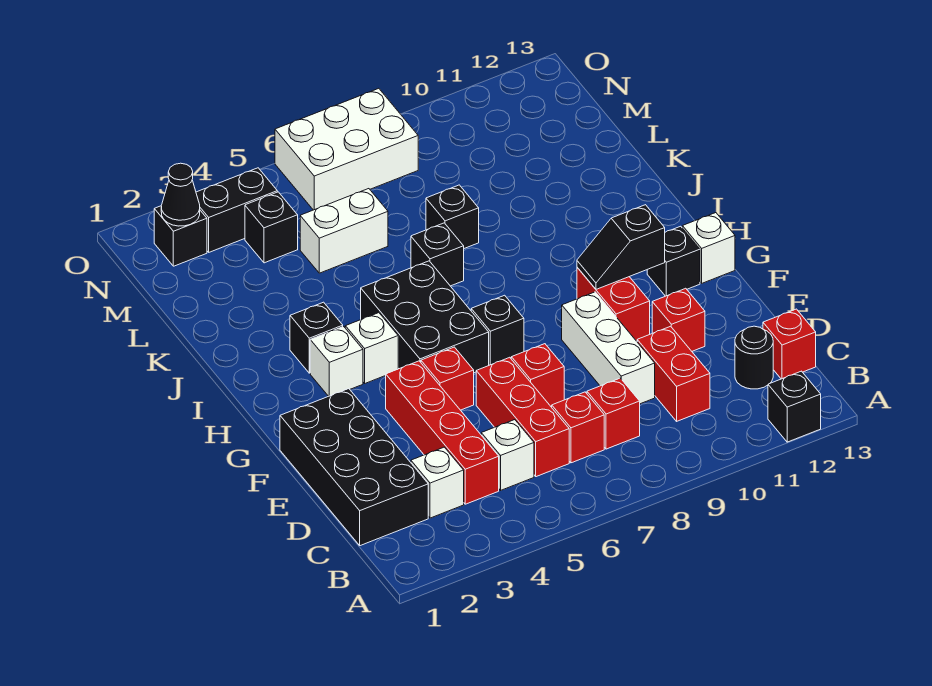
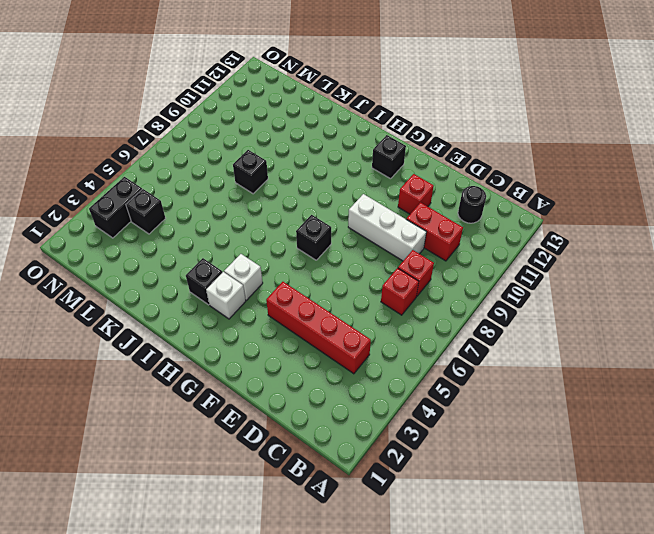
none -> black 1x1 brick [768,371,821,442]
none -> black 2x4 brick [280,389,428,546]
none -> white 1x1 brick [411,447,464,518]
none -> white 1x1 brick [481,420,534,490]

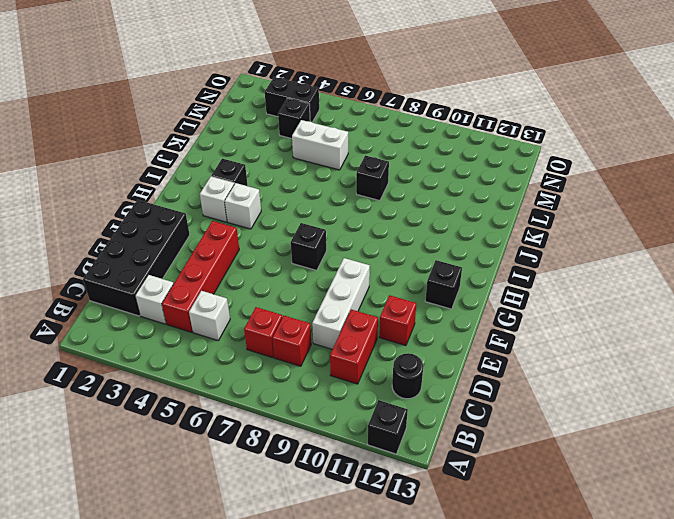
none -> red 1x3 brick [476,357,569,477]
none -> red 1x1 brick [763,309,816,379]
none -> red 1x1 brick [511,344,564,407]
none -> red 1x1 brick [421,347,474,410]

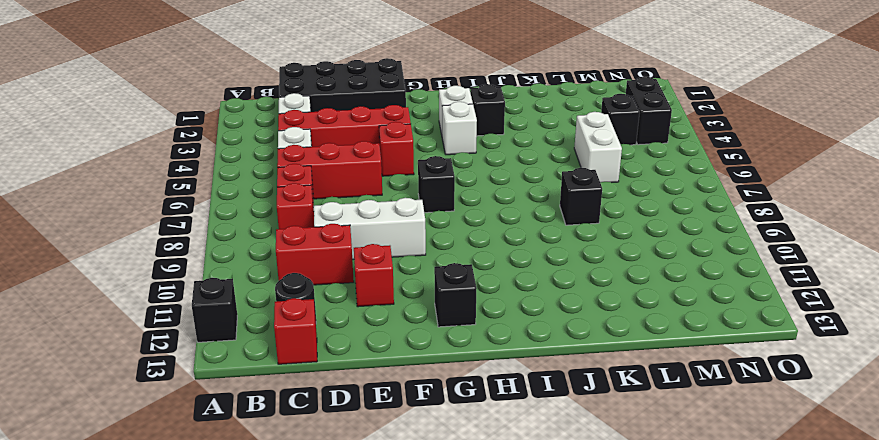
none -> red 1x1 brick [511,344,564,407]
none -> red 1x2 brick [577,268,650,341]
none -> black 2x3 brick [361,261,489,373]
none -> white 1x1 brick [682,213,735,283]

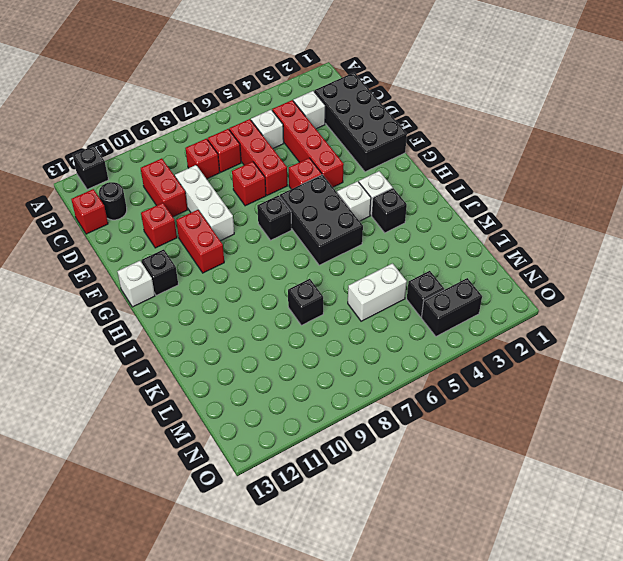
none -> black 1x1 brick [411,223,464,286]
none -> black 1x1 brick [154,206,207,266]
none -> white 2x3 brick [275,88,418,210]
none -> black 1x2 slope [577,205,665,289]

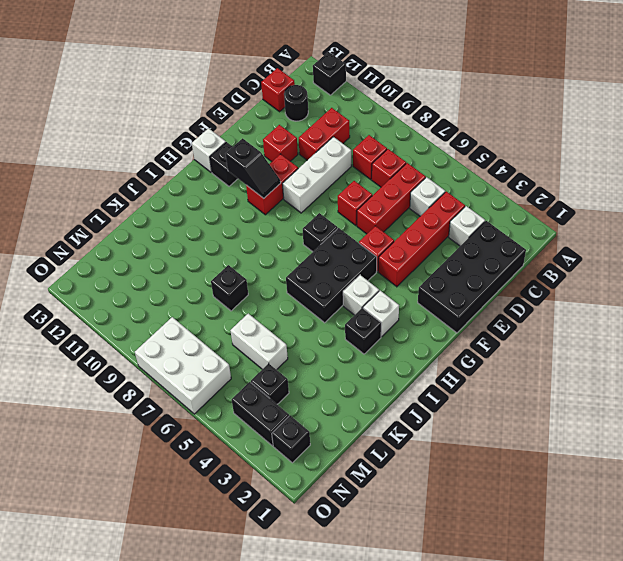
none -> black 1x1 brick [411,223,464,286]
none -> black 1x1 cone [161,163,200,226]

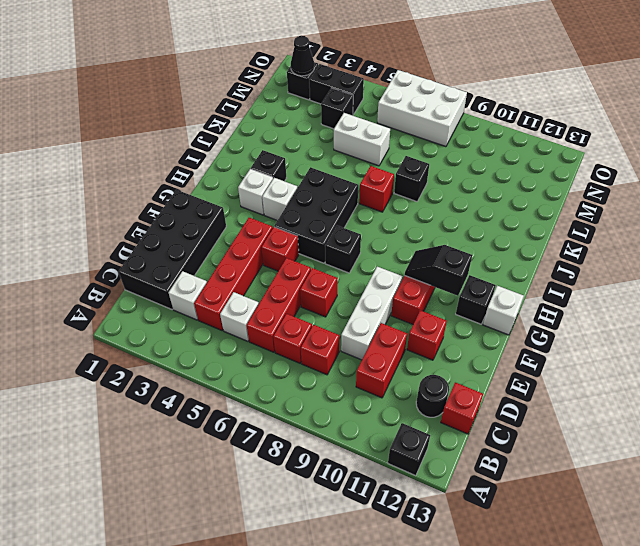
red 1x1 brick [359,166,394,212] -> black 1x1 brick [411,223,464,286]

